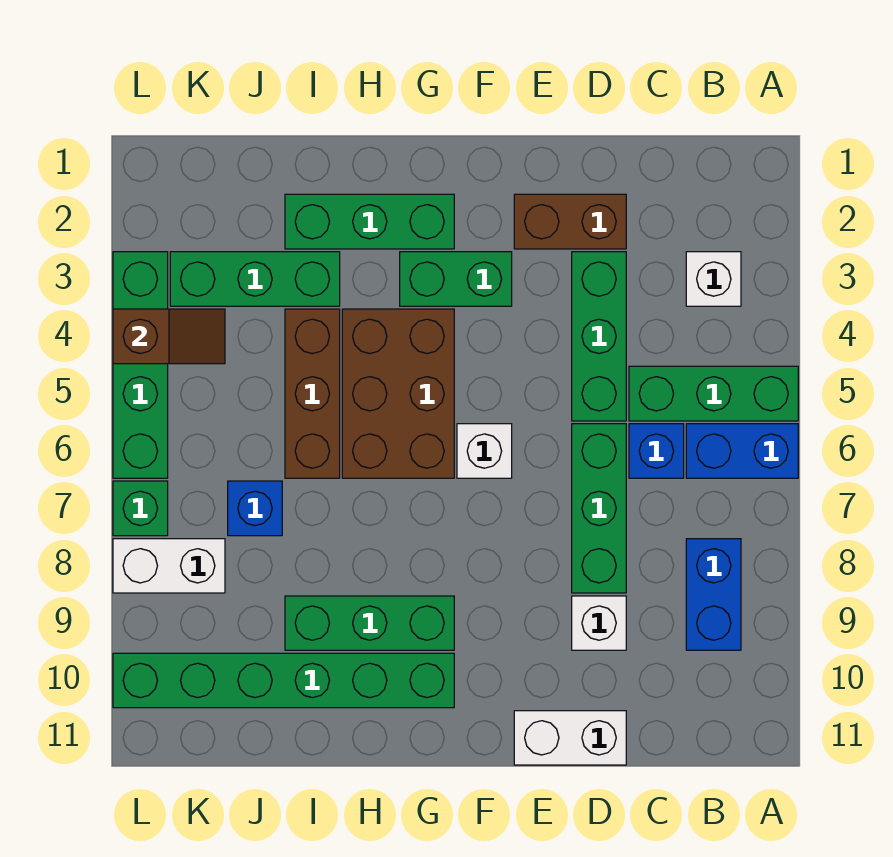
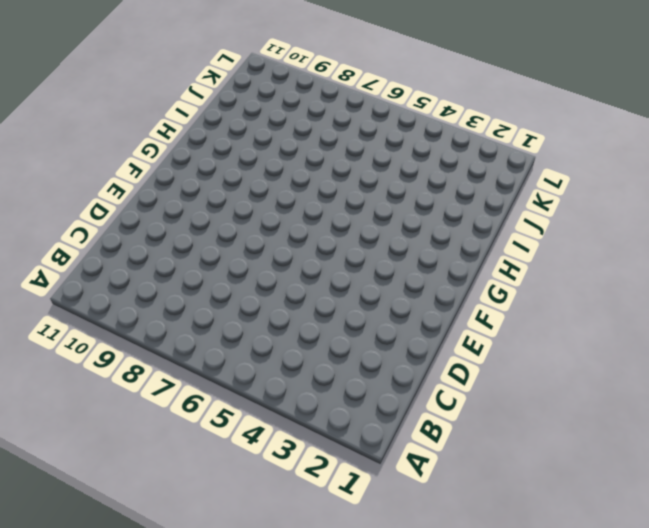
none -> green 1x3 brick [629,366,798,421]
none -> blue 1x2 brick [686,424,798,478]
none -> white 1x1 brick [686,252,741,306]

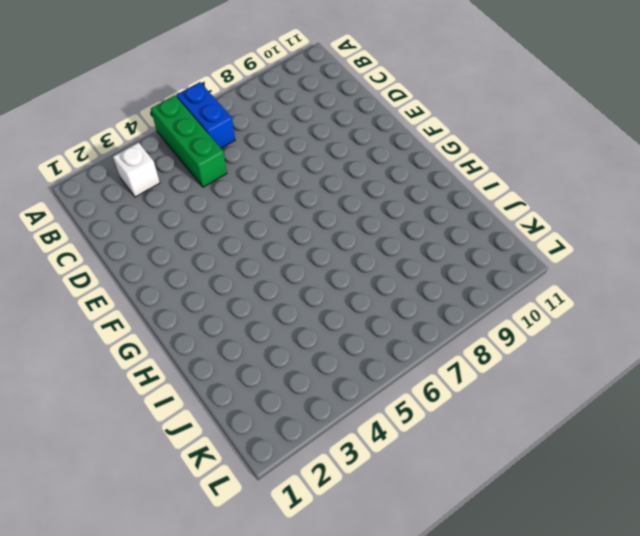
none -> blue 1x2 brick [686,539,741,650]
none -> blue 1x1 brick [629,424,684,478]
none -> brown 1x2 brick [514,194,626,249]

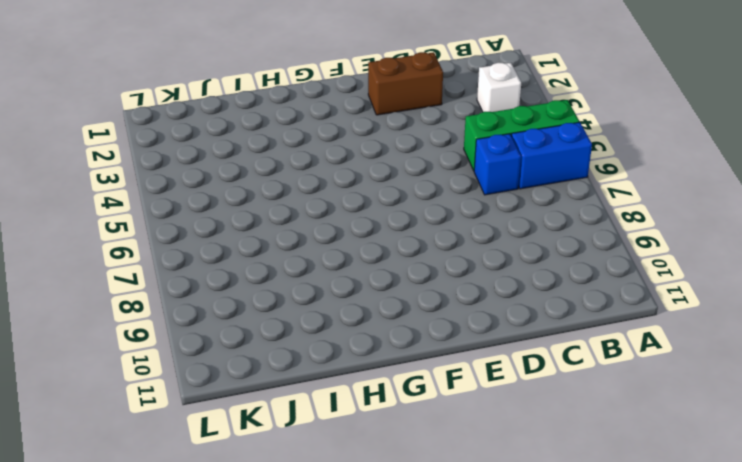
none -> blue 1x2 brick [686,539,741,650]
none -> green 1x3 brick [572,252,626,421]
none -> green 1x3 brick [572,424,626,593]

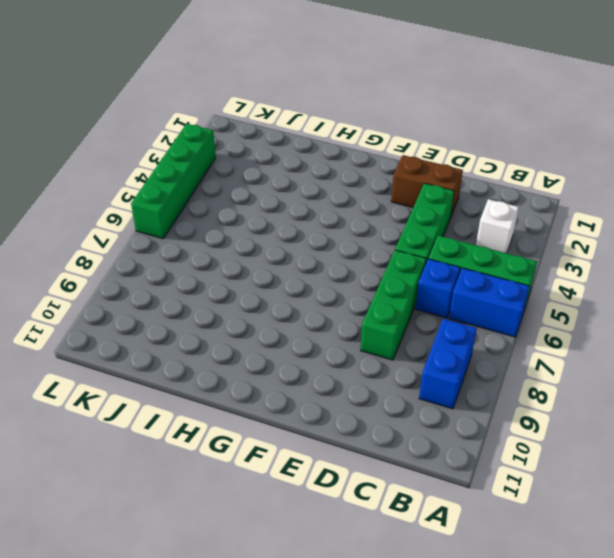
none -> white 1x1 brick [572,596,626,650]
none -> white 1x2 brick [514,711,626,765]
none -> green 1x2 brick [400,252,512,306]

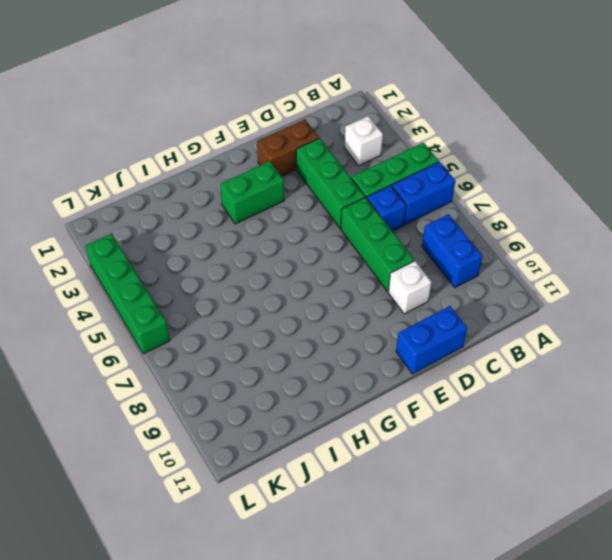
blue 1x2 brick [396,306,467,374] -> white 1x2 brick [514,711,626,765]
none -> white 1x1 brick [457,424,512,478]
none -> green 1x3 brick [285,194,454,249]
none -> brown 2x3 brick [342,309,454,478]

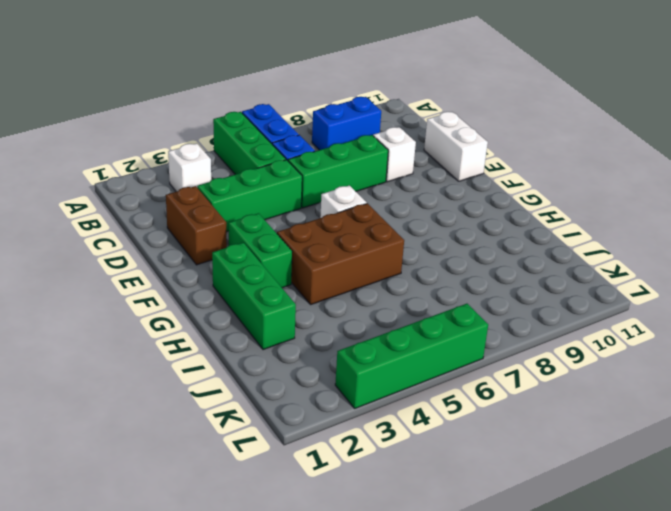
none -> green 1x3 brick [285,596,454,650]
none -> green 1x6 brick [113,653,454,708]
none -> green 1x3 brick [170,252,340,306]

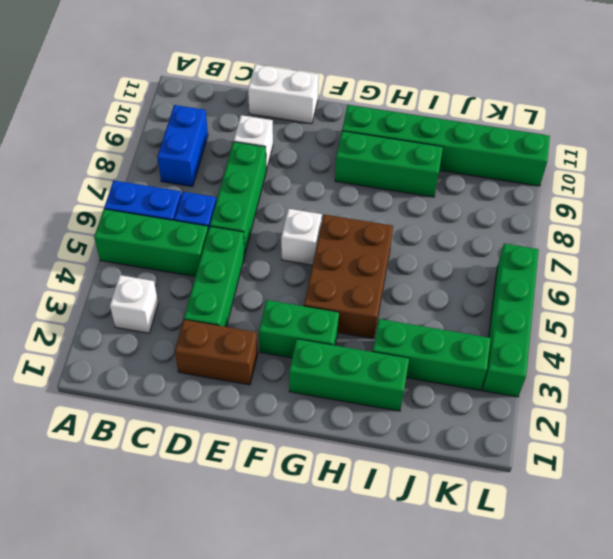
none -> brown 1x3 brick [285,309,340,478]
none -> blue 1x1 brick [228,481,282,536]
none -> white 1x2 brick [113,539,225,593]

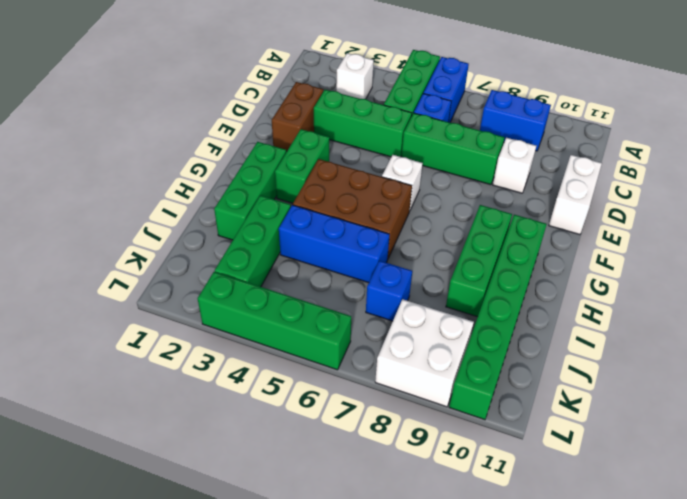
blue 1x3 brick [279,205,390,283] -> brown 1x3 brick [285,309,340,478]
white 2x2 brick [375,299,474,407] -> white 1x2 brick [113,539,225,593]
none -> green 1x1 brick [113,481,168,536]
none -> brown 1x2 slope [113,309,225,364]

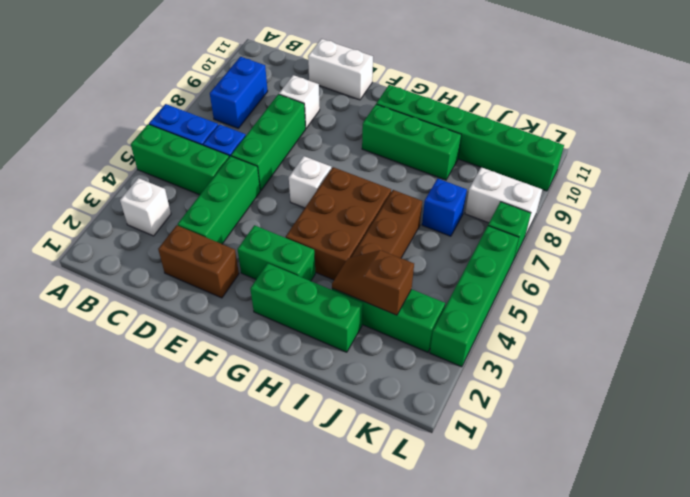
brown 1x2 slope [332,250,414,315] -> brown 1x2 slope moved to [113,309,225,364]

